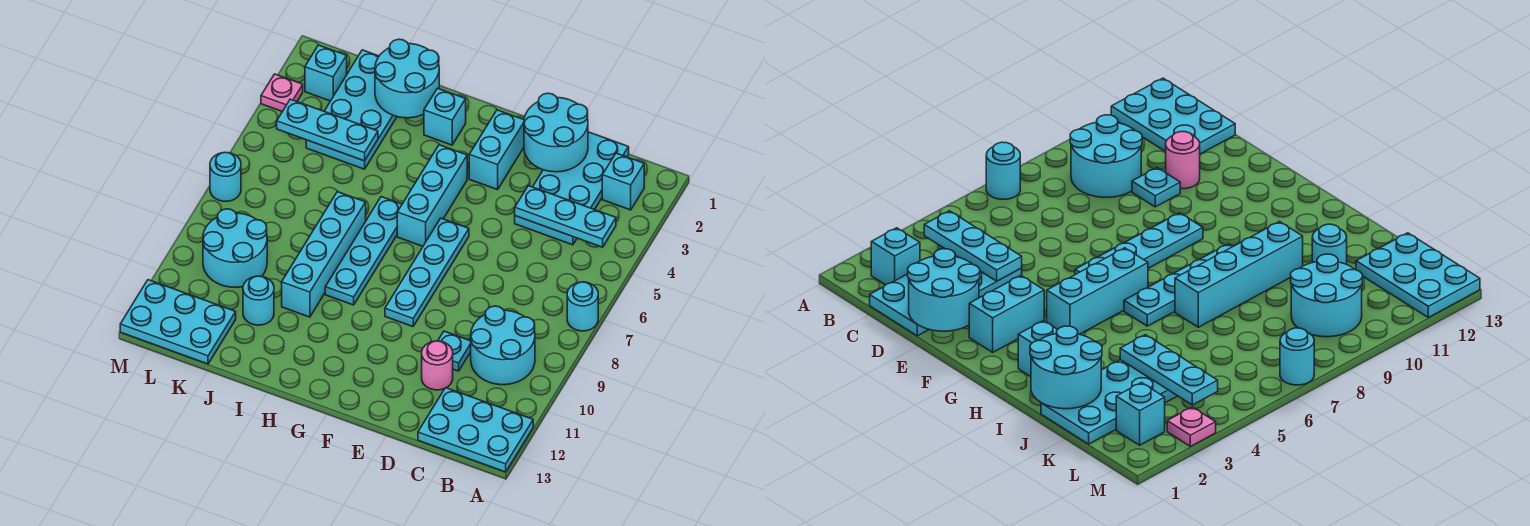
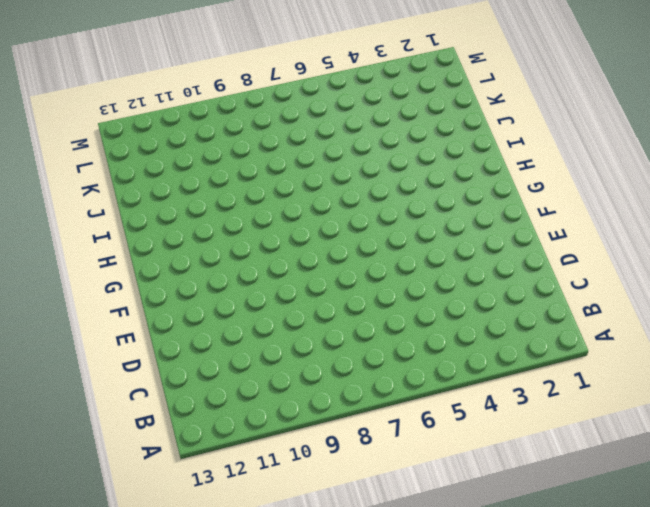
none -> cyan 1x1 round brick [567,282,598,331]
none -> cyan 2x3 plate [418,388,533,472]
none -> cyan 1x1 brick [602,153,644,210]

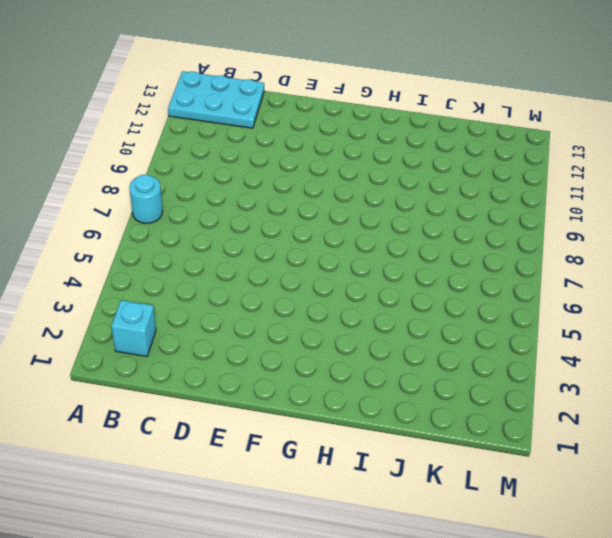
none -> cyan 2x2 round brick [471,306,535,385]
none -> cyan 2x4 plate [515,132,629,245]
none -> cyan 1x1 plate [438,331,471,371]

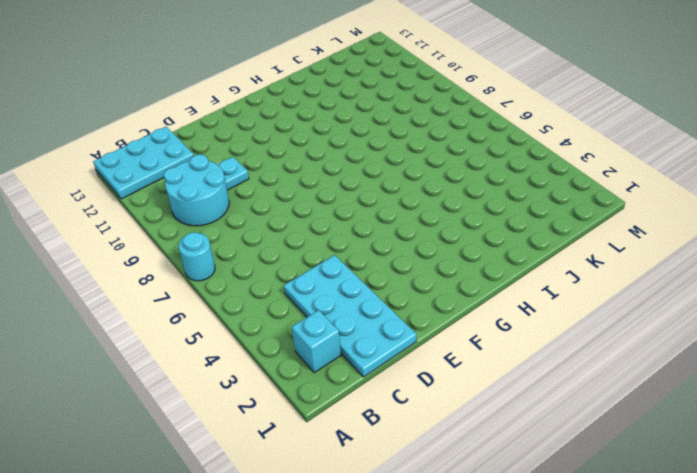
none -> pink 1x1 round brick [422,341,453,390]
none -> cyan 1x2 brick [469,110,524,190]
none -> cyan 1x4 plate [385,218,469,327]

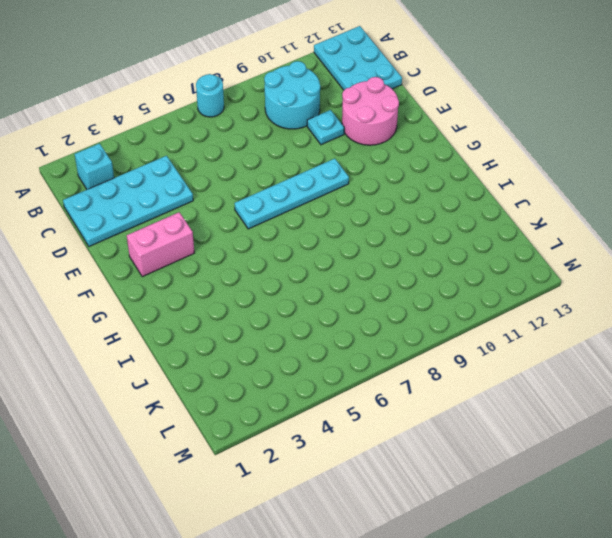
pink 2x2 round brick [342,77,399,145] -> pink 1x1 round brick [422,341,453,390]
pink 1x2 brick [127,212,194,277] -> cyan 1x2 brick [469,110,524,190]
none -> cyan 1x3 brick [397,145,467,246]
none -> cyan 1x1 brick [424,88,466,145]
none -> cyan 1x4 plate [325,197,402,305]

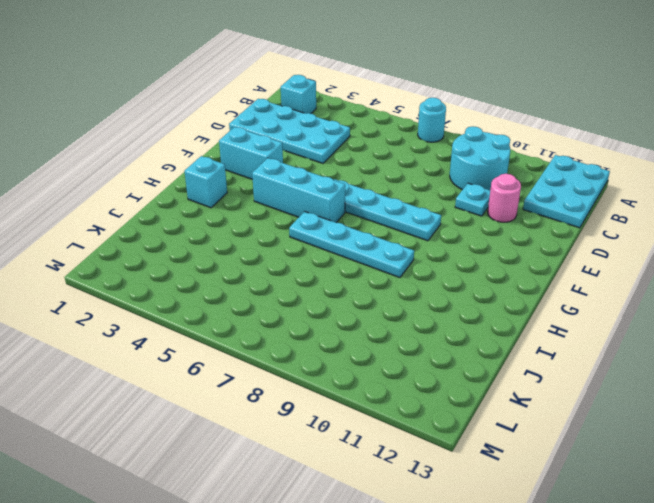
none -> cyan 1x4 brick [282,192,366,317]
none -> cyan 2x4 plate [306,50,397,169]
none -> cyan 1x1 round brick [243,276,274,325]

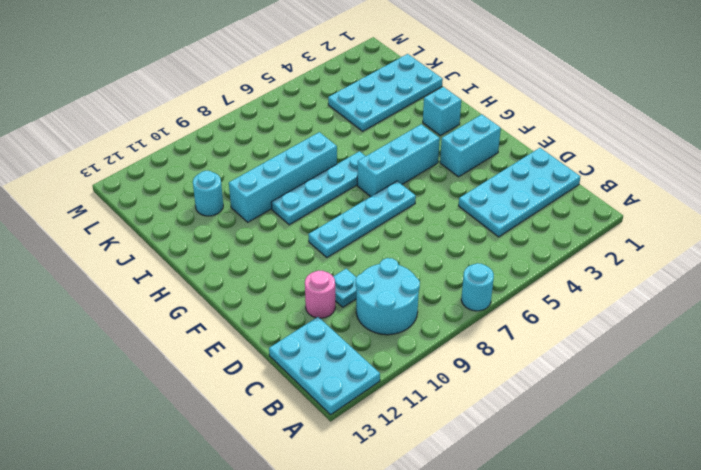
none -> cyan 1x1 brick [602,153,644,210]
none -> cyan 2x2 round brick [203,209,267,287]
none -> cyan 2x3 plate [120,280,236,364]

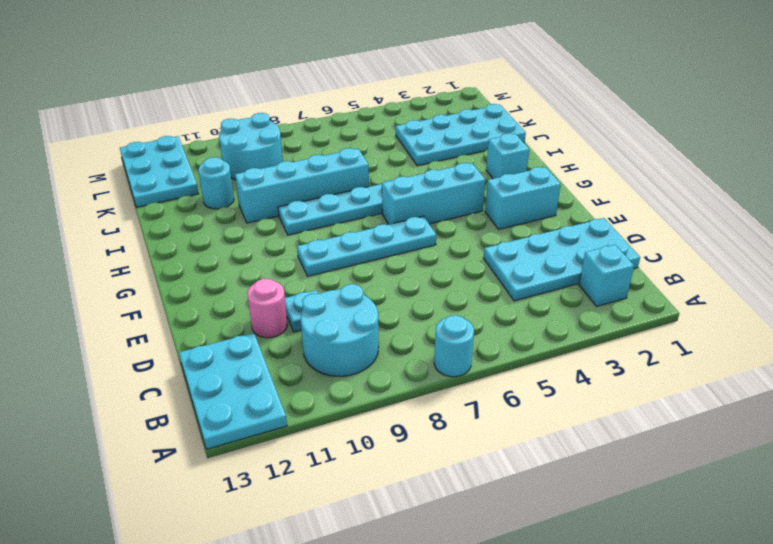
none -> cyan 1x1 brick [305,45,347,101]
none -> pink 1x1 plate [261,74,303,112]
none -> cyan 1x1 round brick [210,152,241,201]

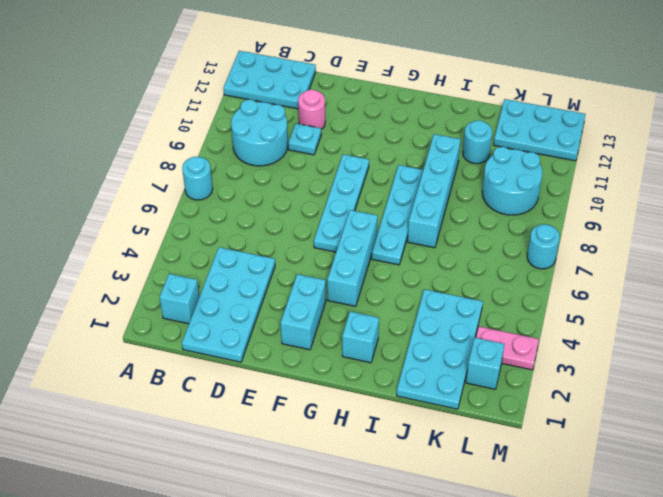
pink 1x2 plate [476,327,539,370] -> pink 1x1 plate [261,74,303,112]
none -> cyan 1x3 plate [515,186,616,247]
none -> cyan 2x2 round brick [524,93,588,172]
none -> cyan 2x2 round brick [375,39,439,118]

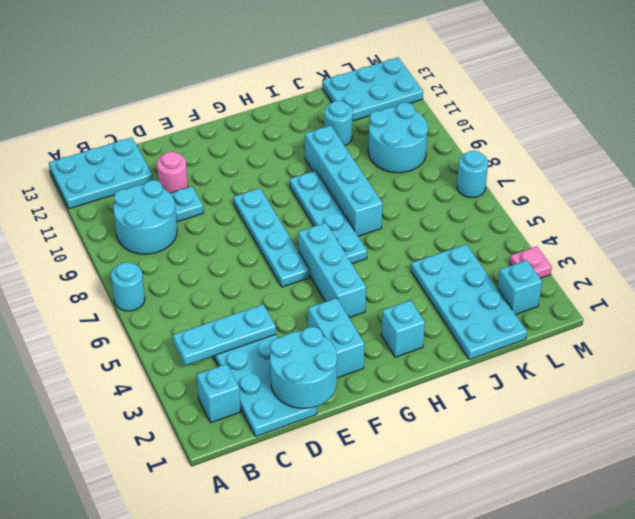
none -> cyan 2x2 round brick [375,39,439,118]
none -> cyan 1x3 plate [277,99,378,161]

